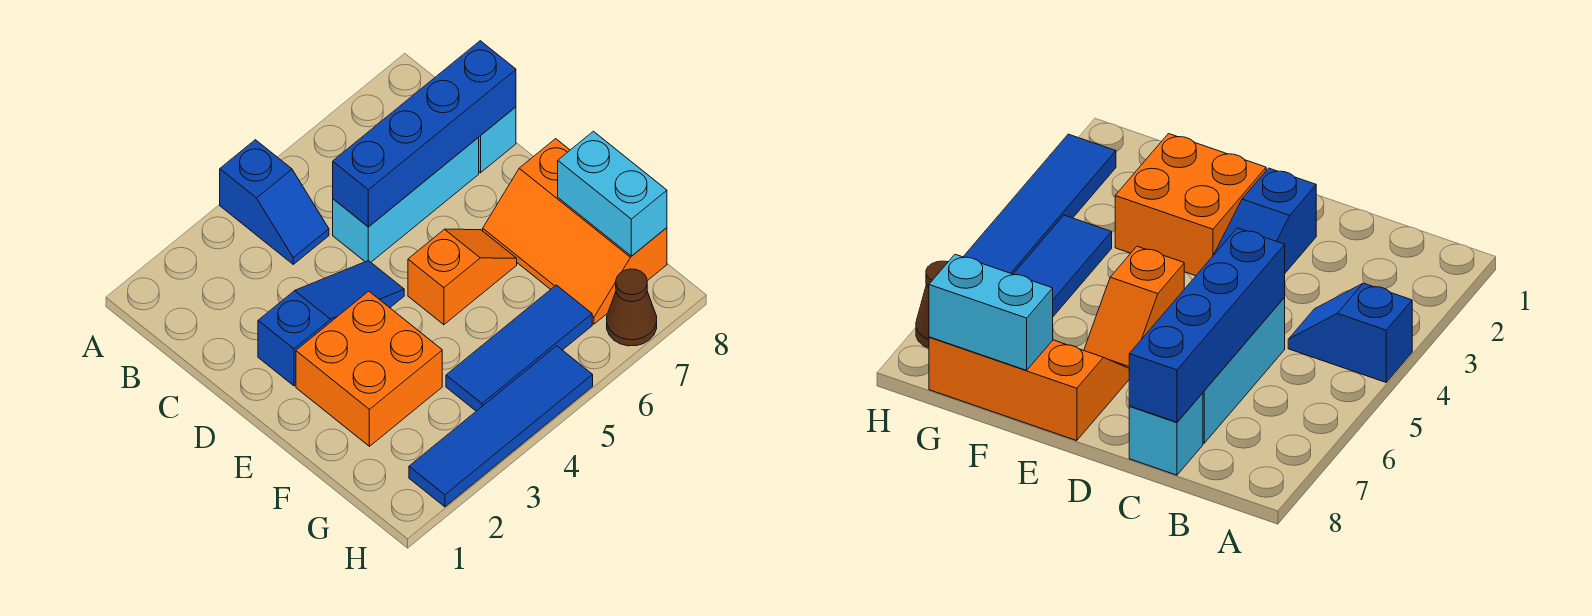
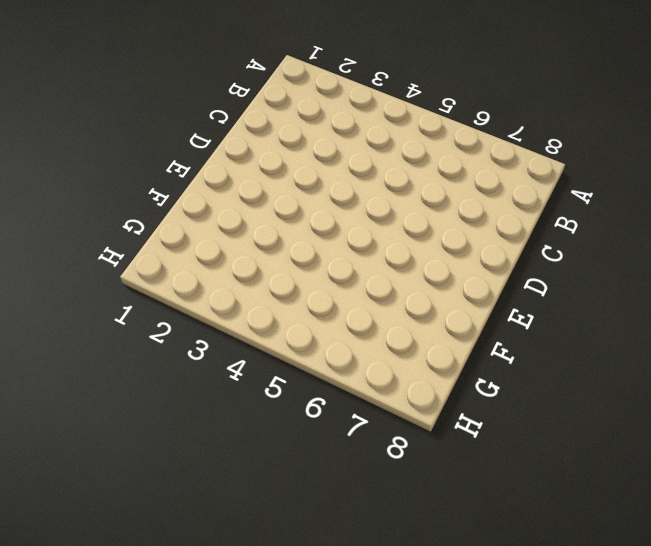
none -> blue 1x2 slope [220,140,329,264]
none -> cyan 1x3 brick [333,137,479,262]
none -> cyan 1x1 brick [479,107,516,173]

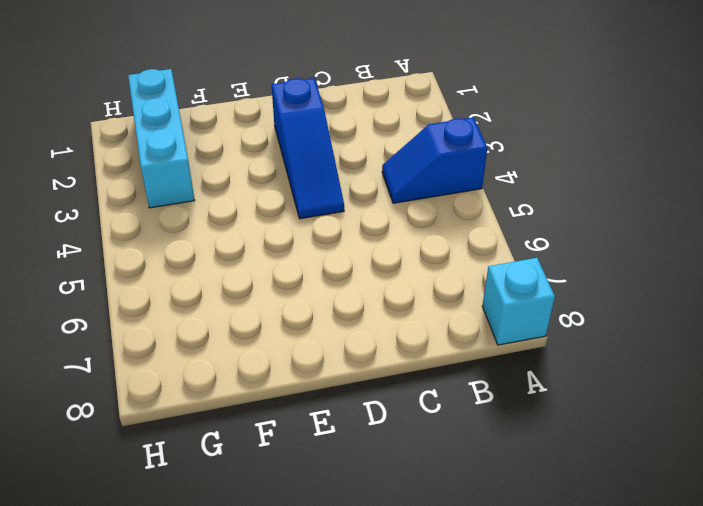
cyan 1x1 brick [482,258,555,345] -> cyan 1x1 brick moved to [479,107,516,173]
cyan 1x3 brick [128,69,195,208] -> cyan 1x3 brick moved to [333,137,479,262]
none -> orange 2x2 brick [296,291,442,446]
none -> orange 1x2 slope [408,229,517,325]
none -> orange 2x3 slope [483,139,667,324]

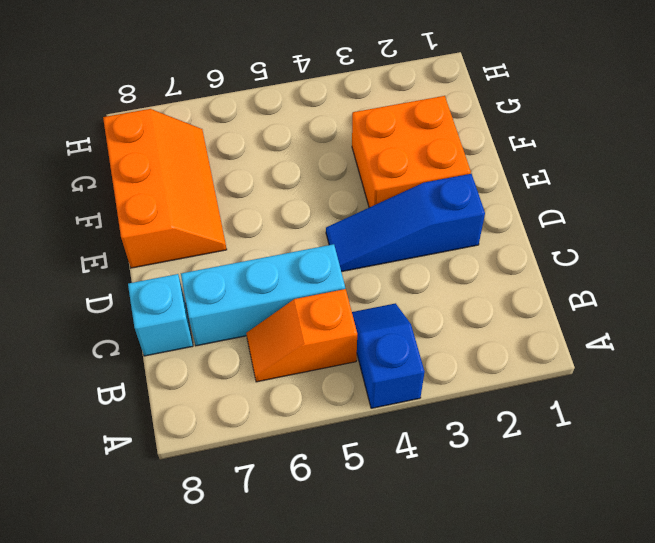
orange 1x2 slope [246,289,357,382] -> orange 1x2 slope moved to [408,229,517,325]
none -> blue 1x3 tile [446,285,592,411]
none -> blue 1x4 tile [409,346,593,507]
none -> brown 1x1 cone [607,269,657,346]

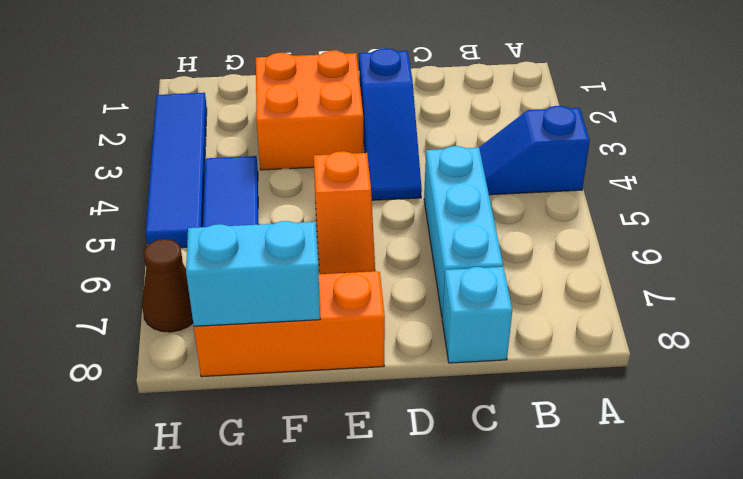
none -> blue 1x4 brick [333,41,516,227]

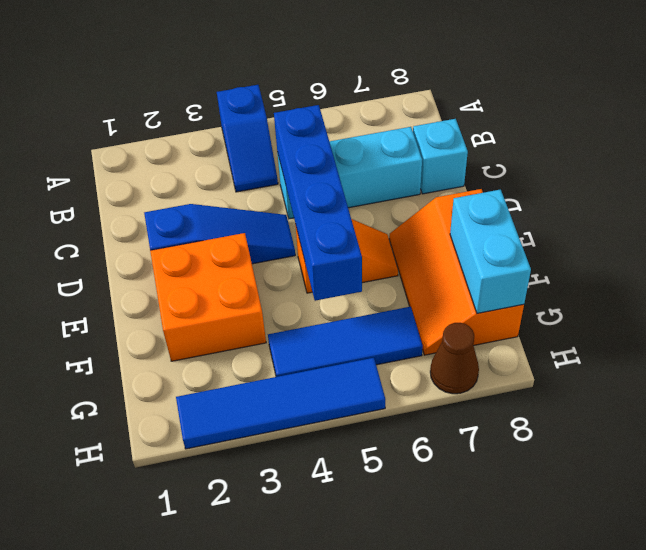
blue 1x4 brick [274,105,362,301] -> blue 1x4 brick turned to [333,41,516,227]

